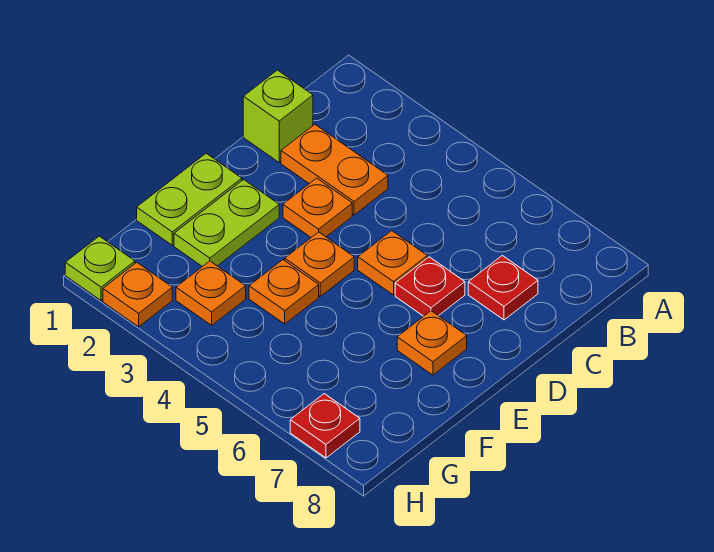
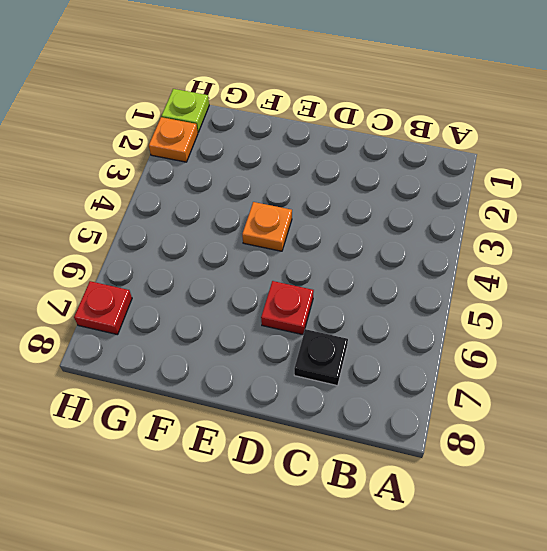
black 1x1 plate [294,329,348,386] -> red 1x1 plate [468,255,538,320]
none -> lime 1x1 brick [243,70,313,162]
none -> orange 1x2 plate [281,124,388,215]
none -> orange 1x1 plate [283,178,352,237]

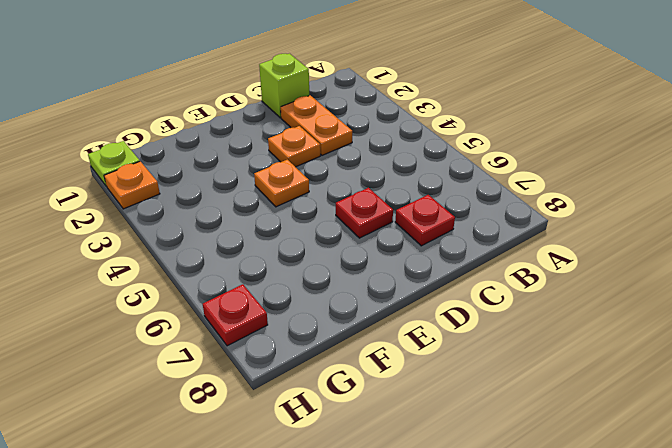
none -> orange 1x1 plate [358,231,427,295]
none -> lime 1x2 plate [137,153,242,245]
none -> lime 1x2 plate [174,180,279,267]

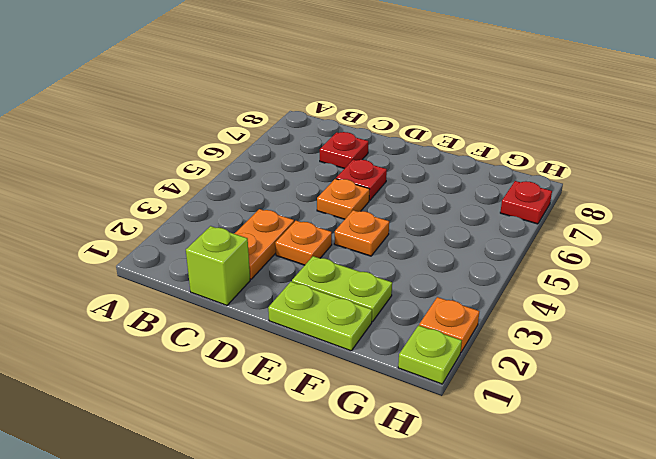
none -> orange 1x1 plate [397,311,467,375]
none -> orange 1x1 plate [249,260,319,324]
none -> orange 1x1 plate [176,261,246,325]

